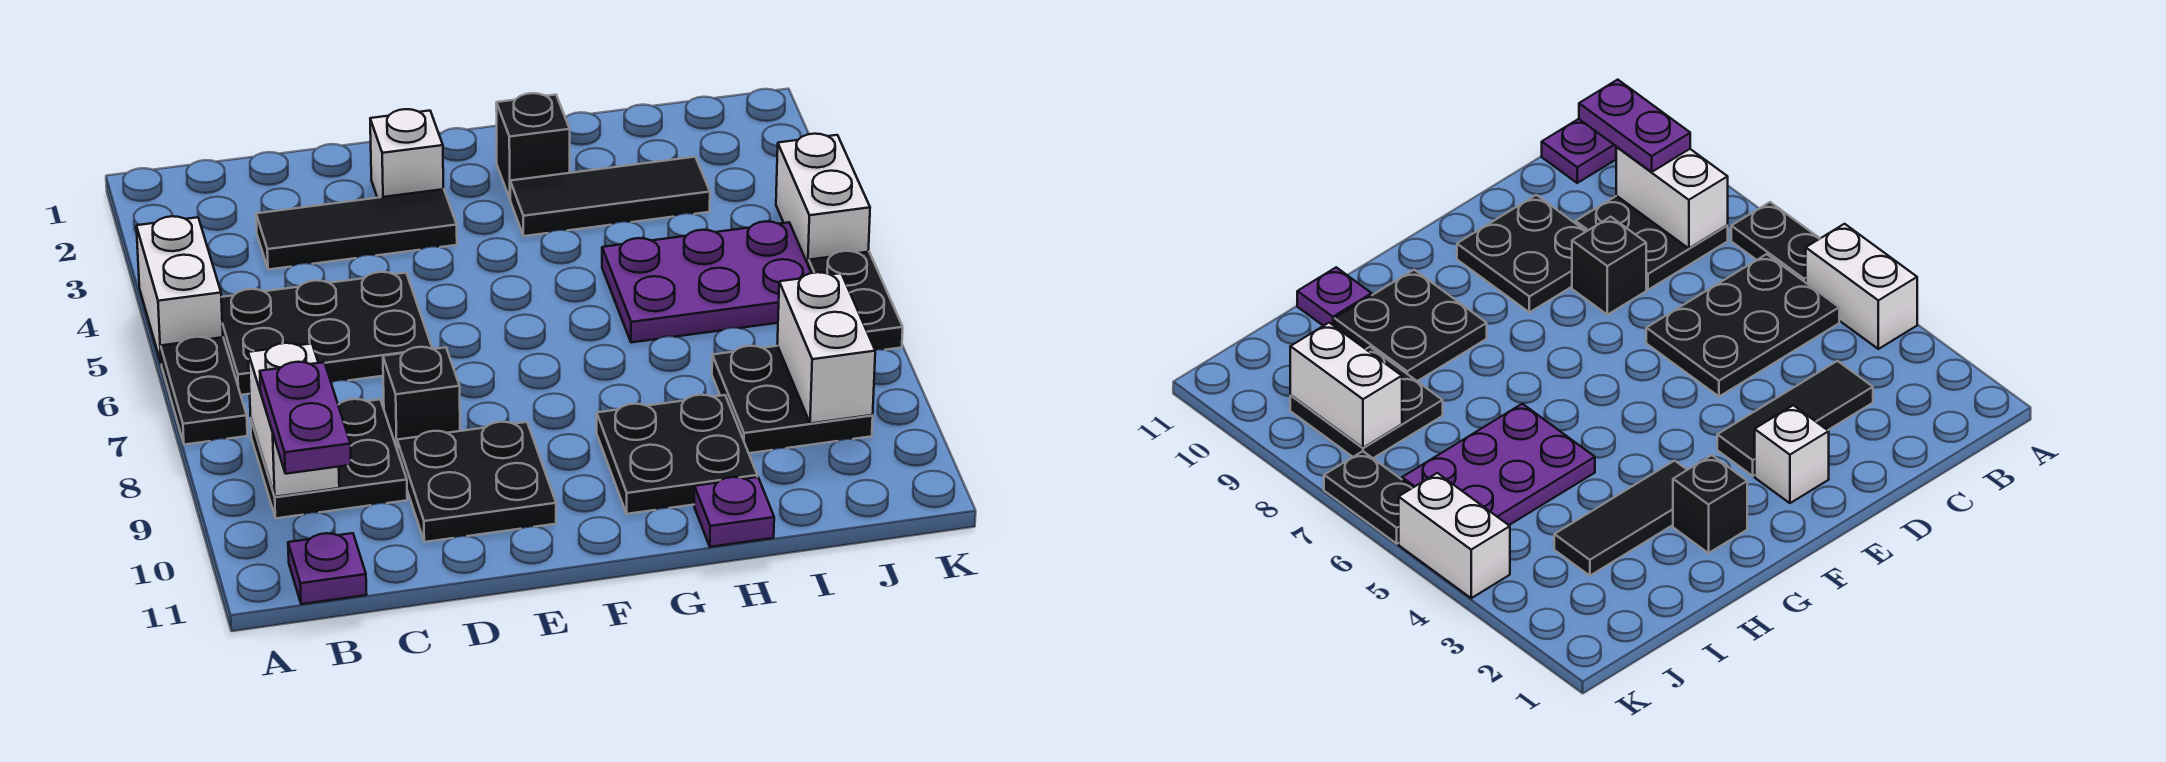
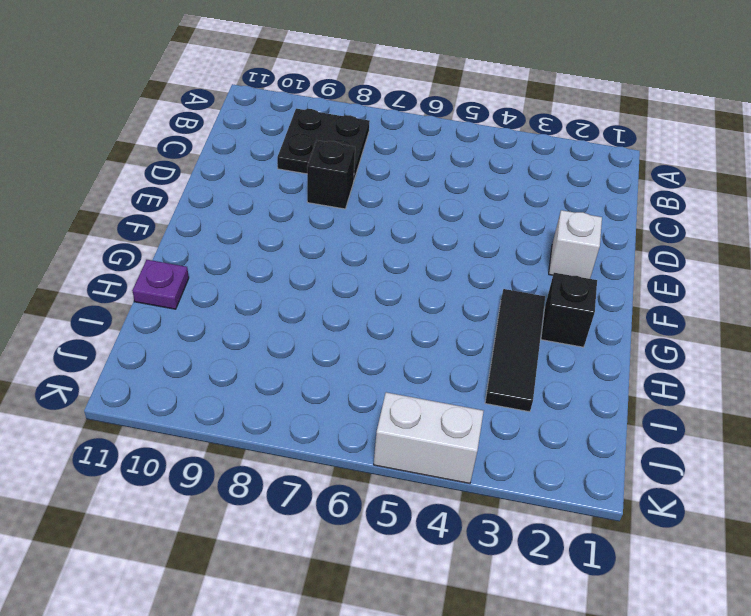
none -> white 1x2 brick [136,216,223,362]
none -> black 1x2 plate [161,337,247,445]
none -> black 2x3 plate [221,272,432,395]

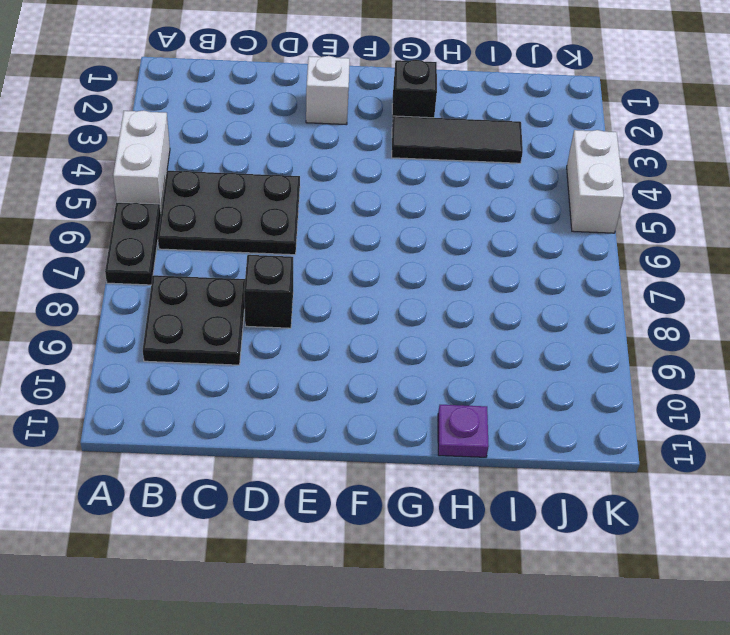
none -> purple 1x1 plate [288,533,367,604]
none -> black 1x3 tile [256,189,457,270]
none -> black 2x2 plate [397,422,556,542]

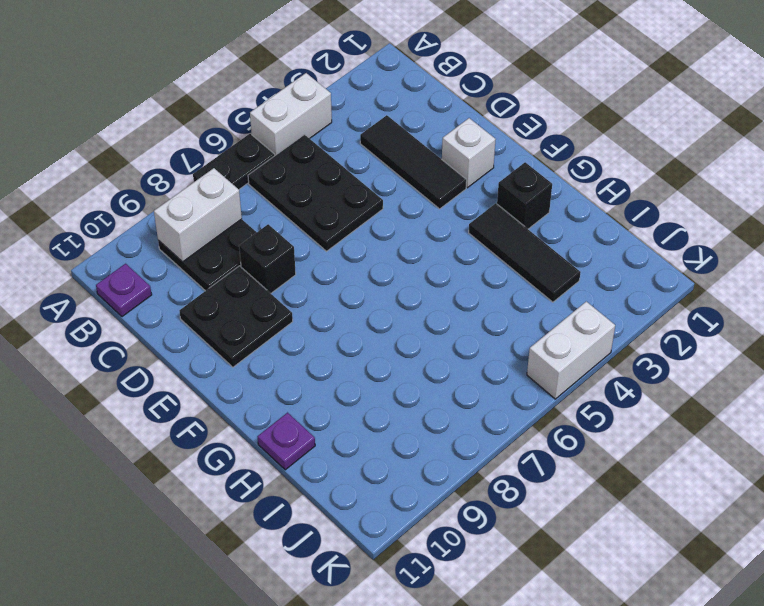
none -> black 2x2 plate [597,395,757,514]
none -> purple 2x3 plate [602,221,811,343]
none -> black 2x2 plate [712,346,873,453]

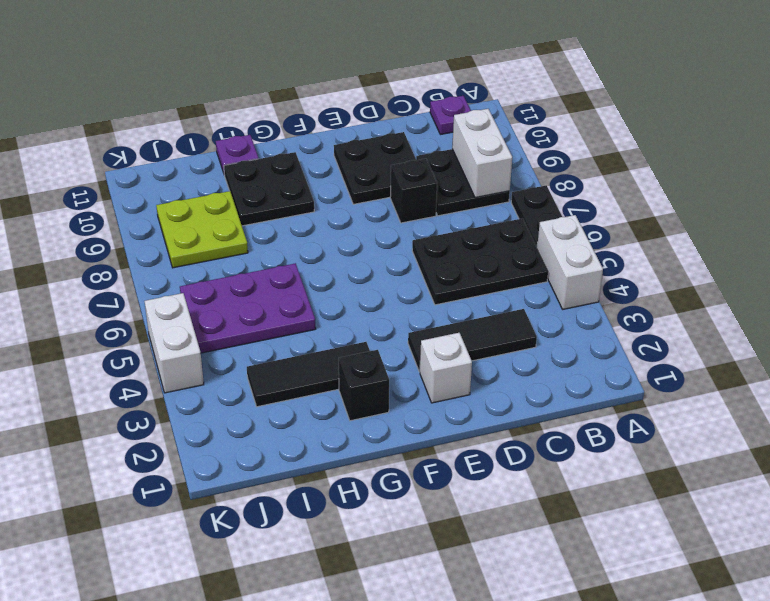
lime 2x2 plate [156,191,248,268] -> black 2x2 plate [712,346,873,453]
none -> black 1x2 plate [809,251,903,350]
none -> white 1x2 brick [777,272,875,423]
none -> purple 1x2 plate [260,362,351,474]

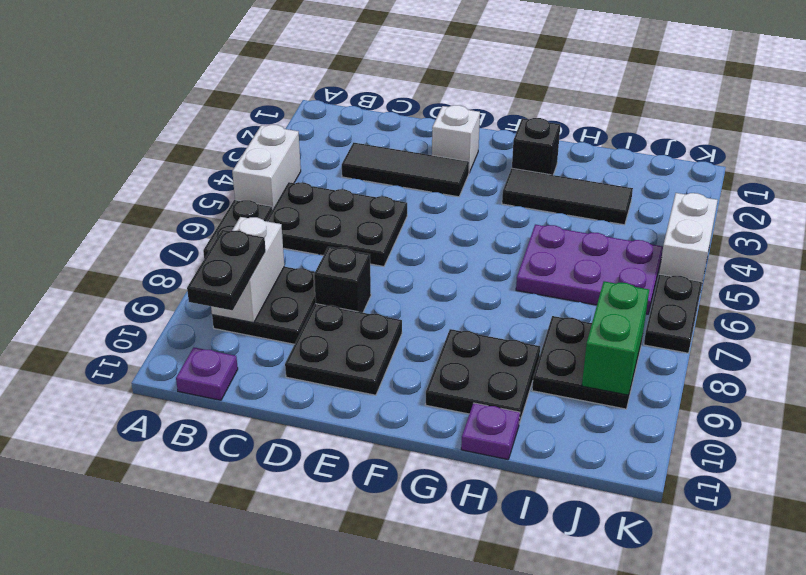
black 1x2 plate [187,230,266,310] -> purple 1x2 plate [260,362,351,474]
green 1x2 brick [582,281,649,395] -> white 1x2 brick [777,272,875,423]

